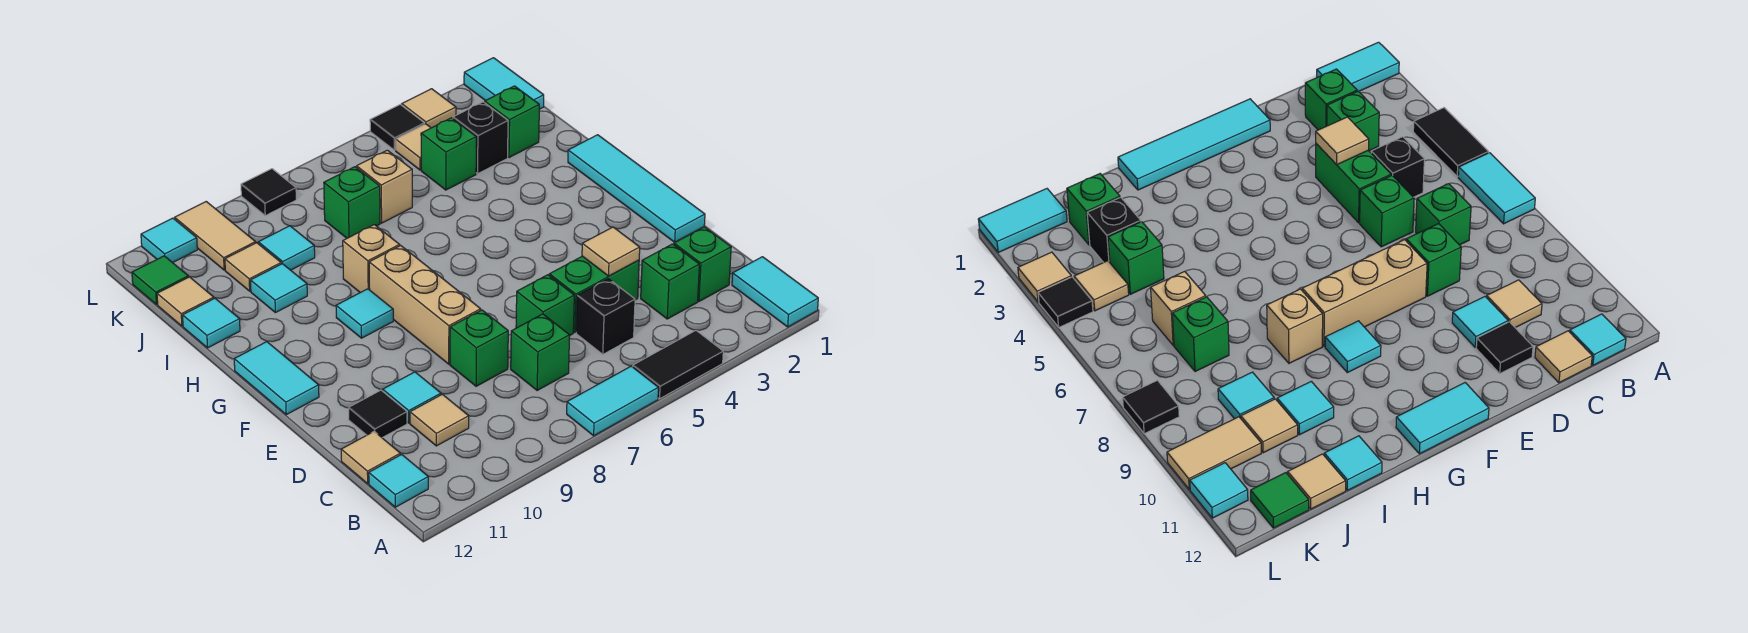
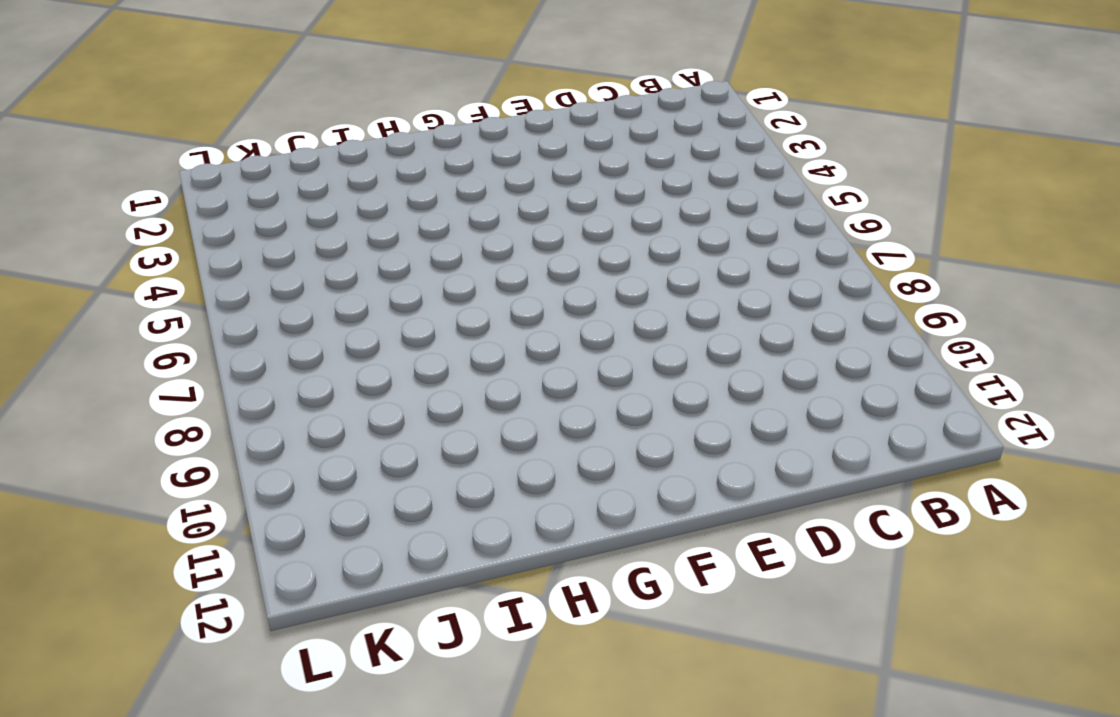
none -> cyan 1x2 tile [732,257,818,327]
none -> black 1x2 tile [633,331,723,399]
none -> cyan 1x2 tile [567,366,658,436]
none -> cyan 1x1 tile [369,454,428,507]

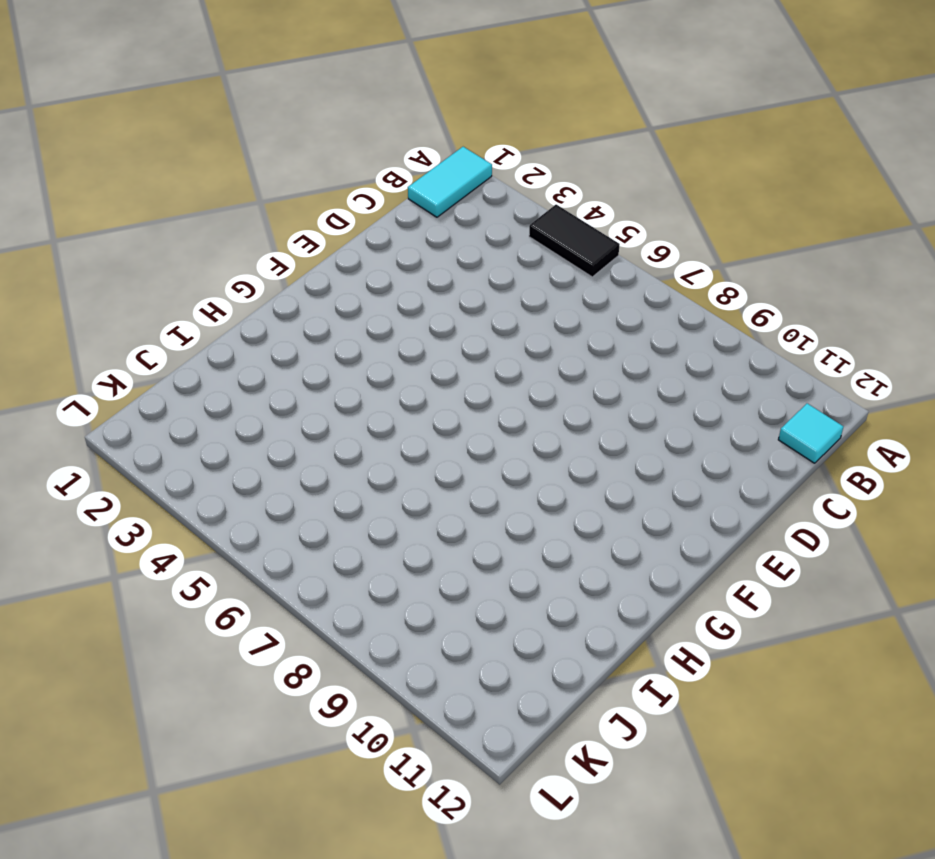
none -> cyan 1x2 tile [567,366,658,436]
none -> green 1x1 brick [674,227,731,301]
none -> green 1x1 brick [641,244,699,319]
none -> black 1x1 brick [576,279,635,354]

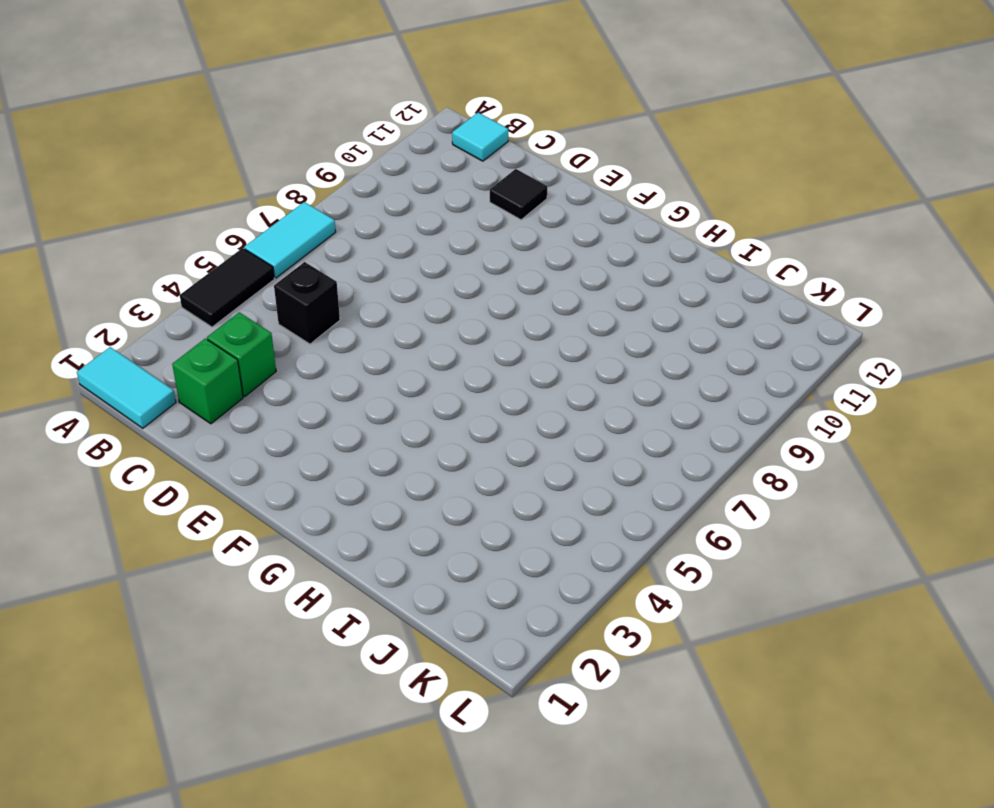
none -> green 1x1 brick [511,314,570,391]
none -> tan 1x1 tile [410,394,469,446]
none -> tan 1x1 tile [341,431,400,484]
none -> green 1x2 brick [549,256,639,333]

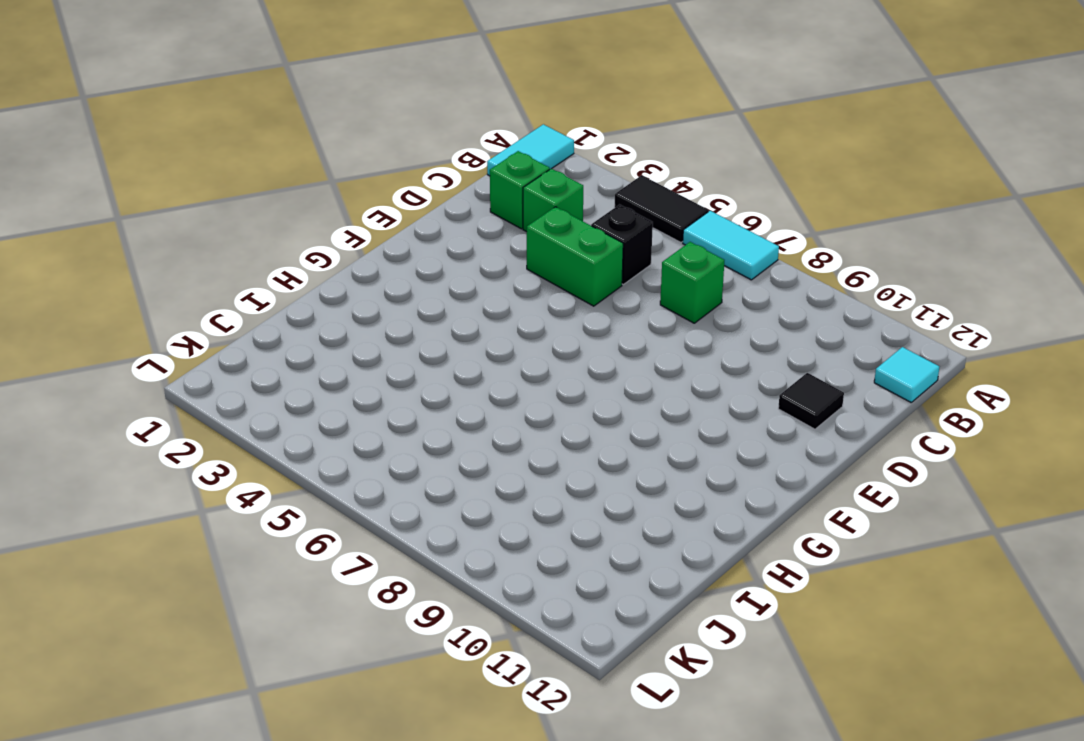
none -> tan 1x1 tile [410,394,469,446]
none -> tan 1x1 tile [341,431,400,484]
none -> green 1x1 brick [516,275,574,335]
none -> green 1x1 brick [450,310,508,386]

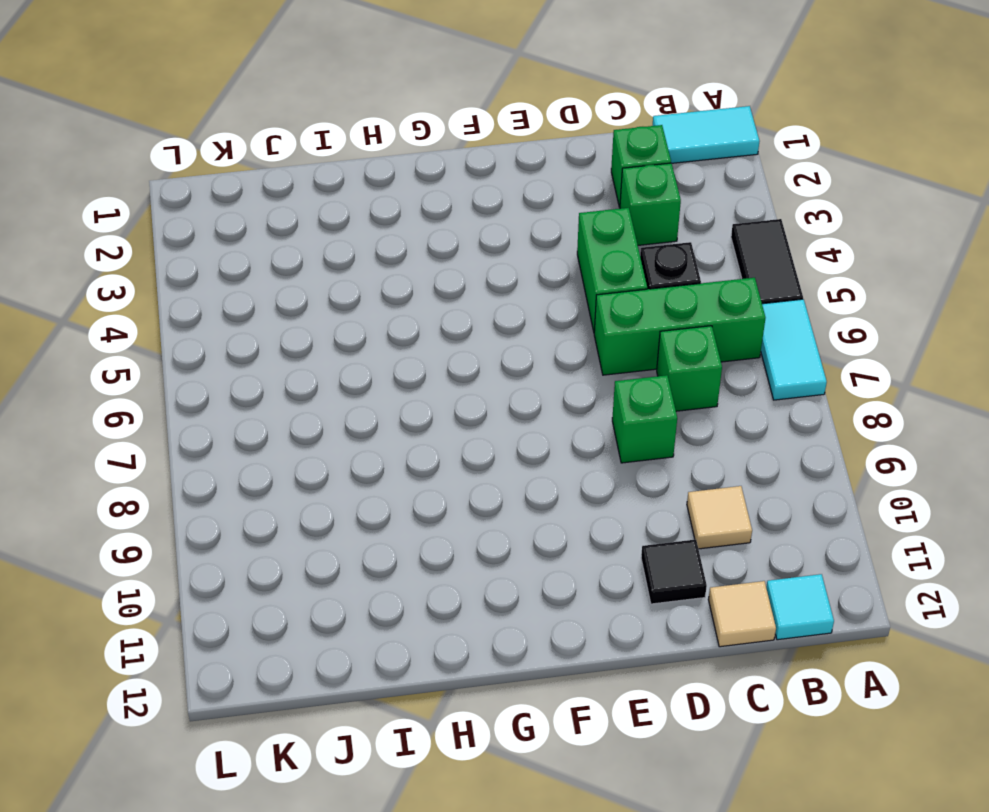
green 1x3 brick [594,278,765,375] -> green 1x1 brick [516,275,574,335]
none -> cyan 1x1 tile [383,372,441,423]
none -> cyan 1x4 tile [568,135,705,242]
none -> tan 1x3 brick [369,246,481,364]
none -> cyan 1x2 tile [234,342,319,415]

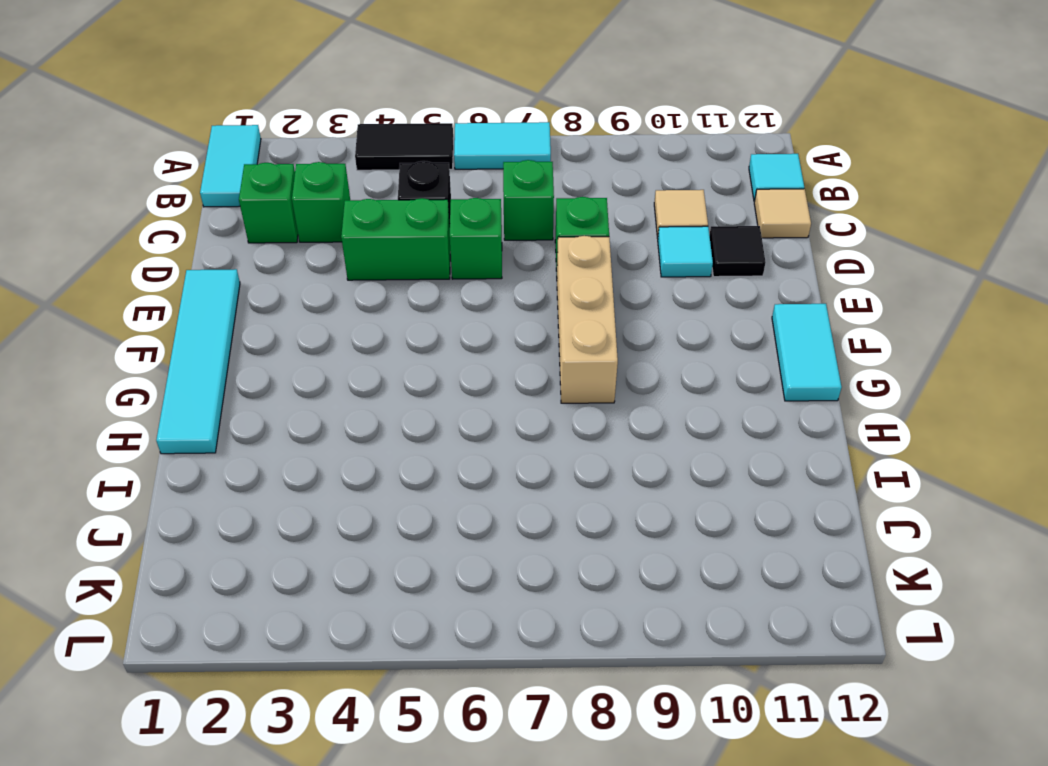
none -> cyan 1x1 tile [336,289,393,338]
none -> tan 1x1 brick [343,225,400,293]
none -> cyan 1x1 tile [250,264,307,313]
none -> cyan 1x1 tile [183,298,240,348]

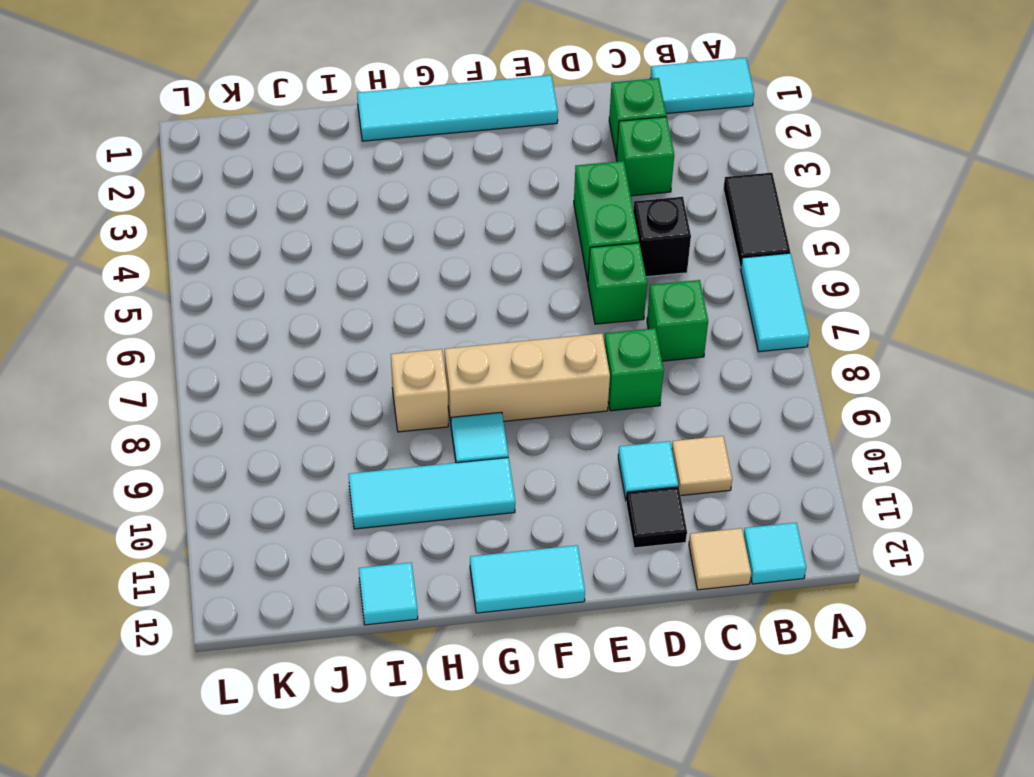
cyan 1x3 tile [349,458,515,529] -> cyan 1x1 tile [250,264,307,313]
none -> green 1x1 brick [485,86,539,158]
none -> black 1x1 brick [453,102,508,174]
none -> green 1x1 brick [421,118,476,190]
none -> tan 1x1 brick [357,150,412,223]

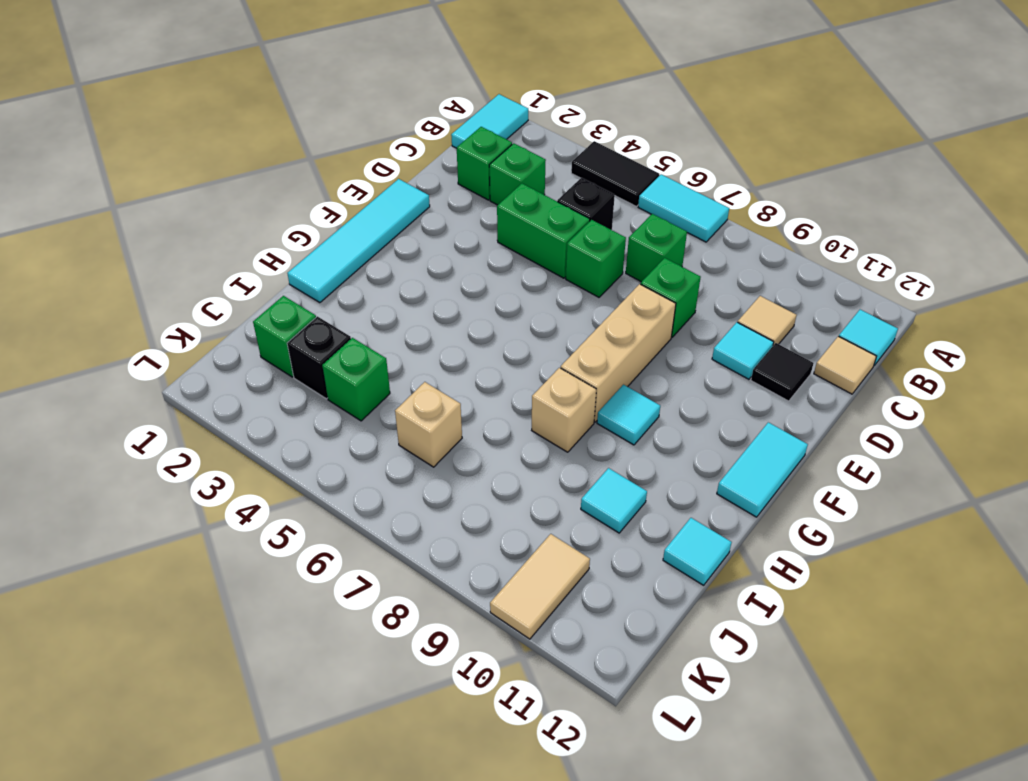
none -> green 1x1 brick [324,167,380,238]
none -> cyan 1x1 tile [258,226,315,270]
none -> tan 1x1 tile [225,243,281,291]
none -> tan 1x1 tile [157,277,214,326]

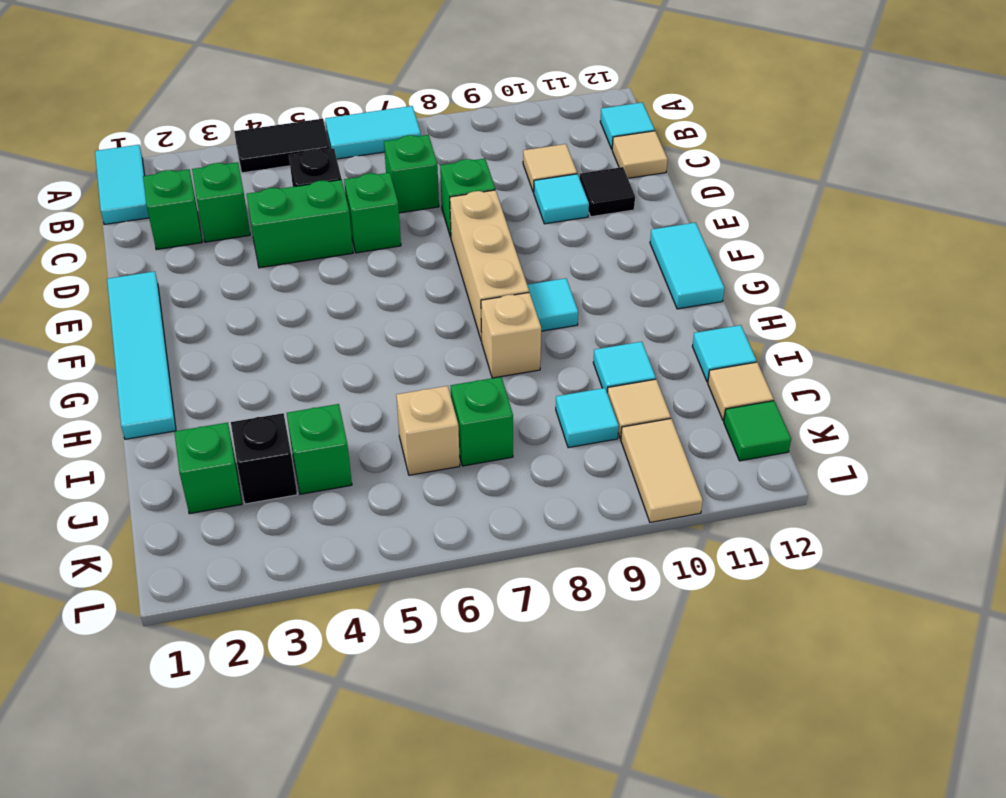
none -> cyan 1x2 tile [464,58,544,109]
none -> tan 1x1 tile [396,124,431,170]
none -> tan 1x1 tile [402,89,456,128]
none -> black 1x1 tile [370,105,424,150]

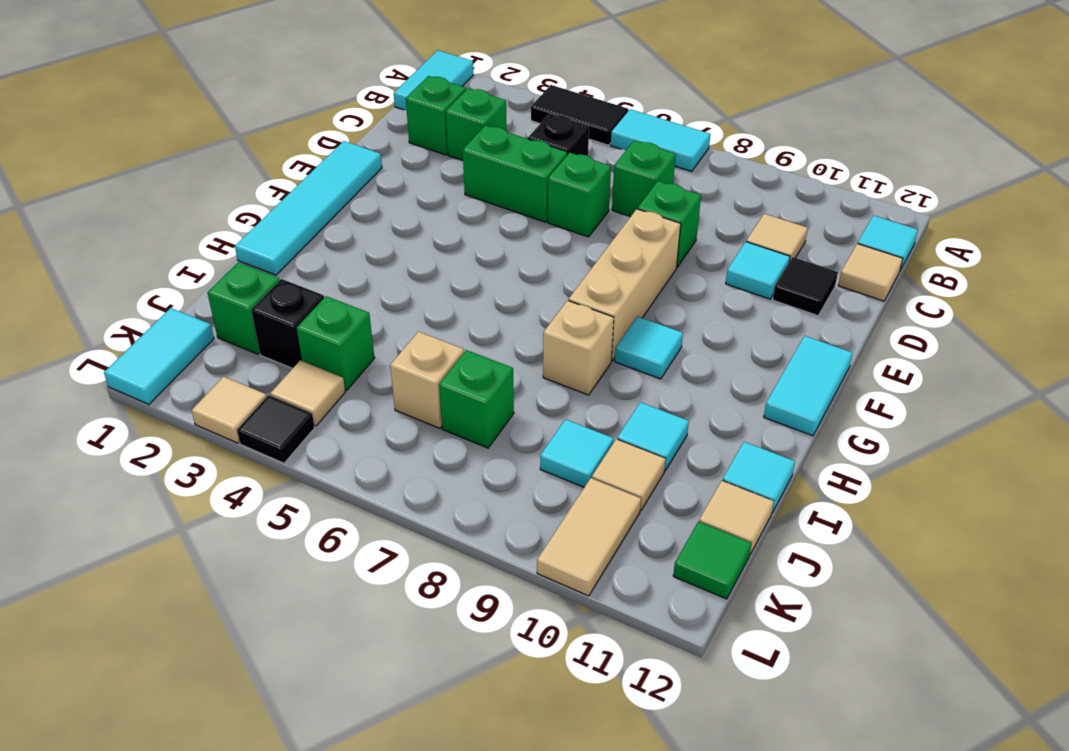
none -> black 1x1 tile [241,169,296,216]
none -> cyan 1x1 tile [141,218,197,263]
none -> tan 1x1 tile [582,227,640,276]

